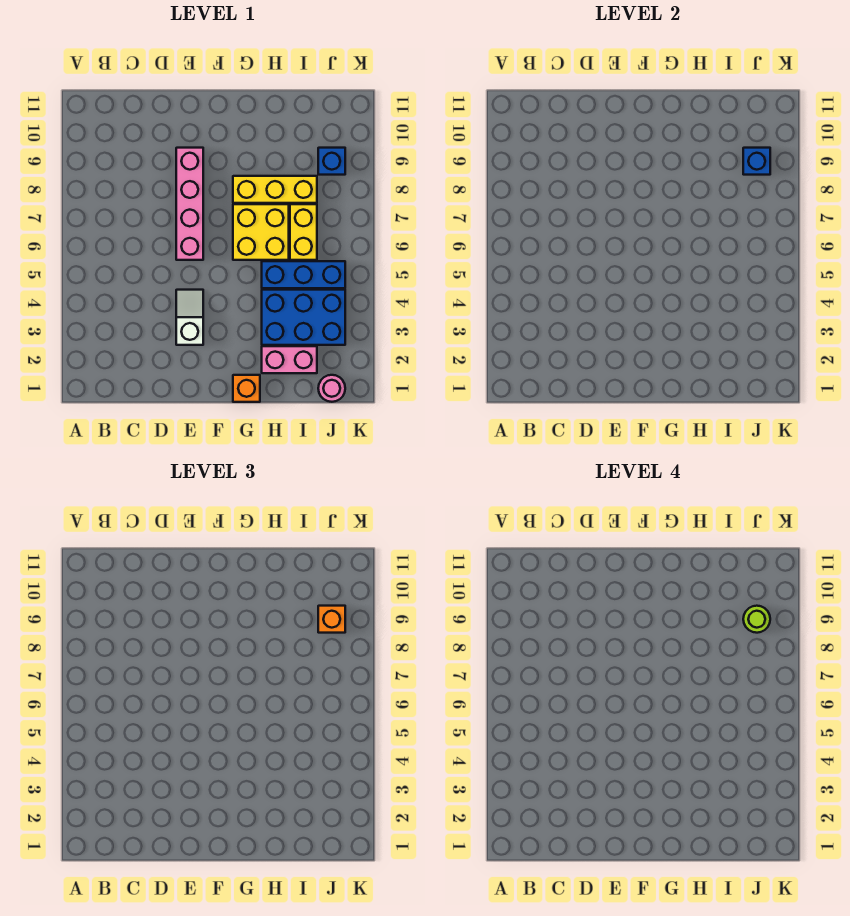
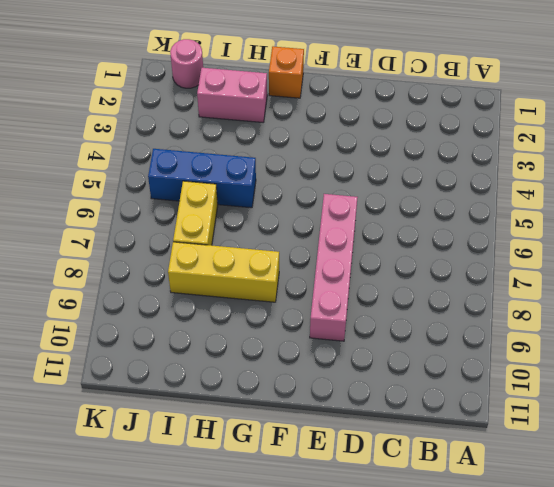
none -> white 1x2 slope [176,290,203,345]
none -> yellow 2x2 brick [233,204,289,260]
none -> blue 2x3 brick [262,290,345,345]

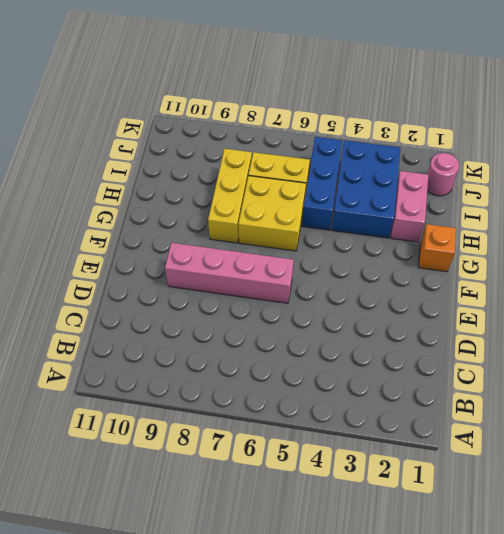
none -> white 1x2 slope [176,290,203,345]
none -> blue 1x1 brick [318,148,345,175]
none -> blue 1x1 brick [743,148,770,175]

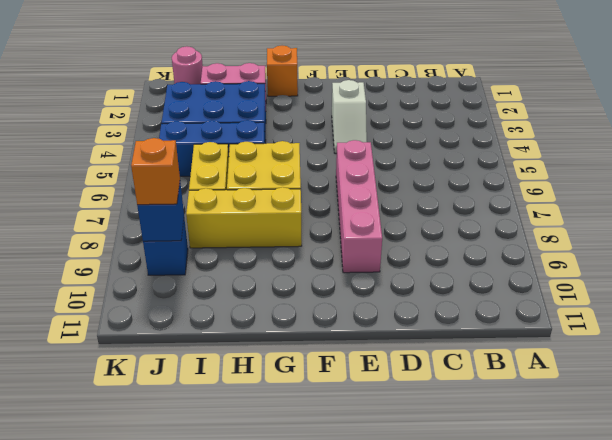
none -> lime 1x1 round brick [743,606,770,633]

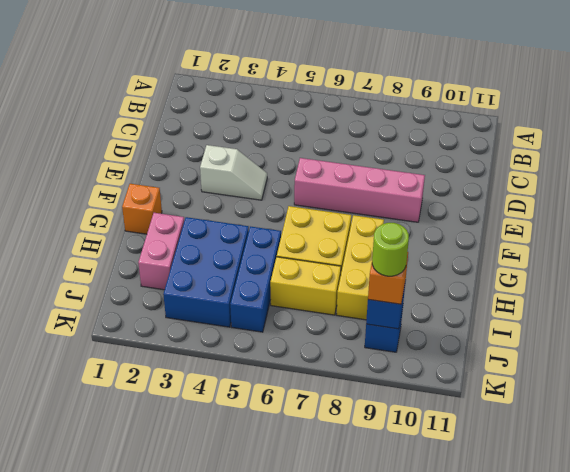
none -> pink 1x1 round brick [318,375,345,402]

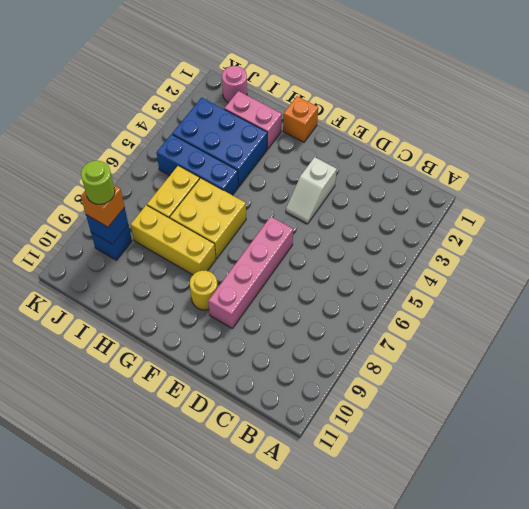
yellow 1x1 round brick [190,271,218,310] -> none

